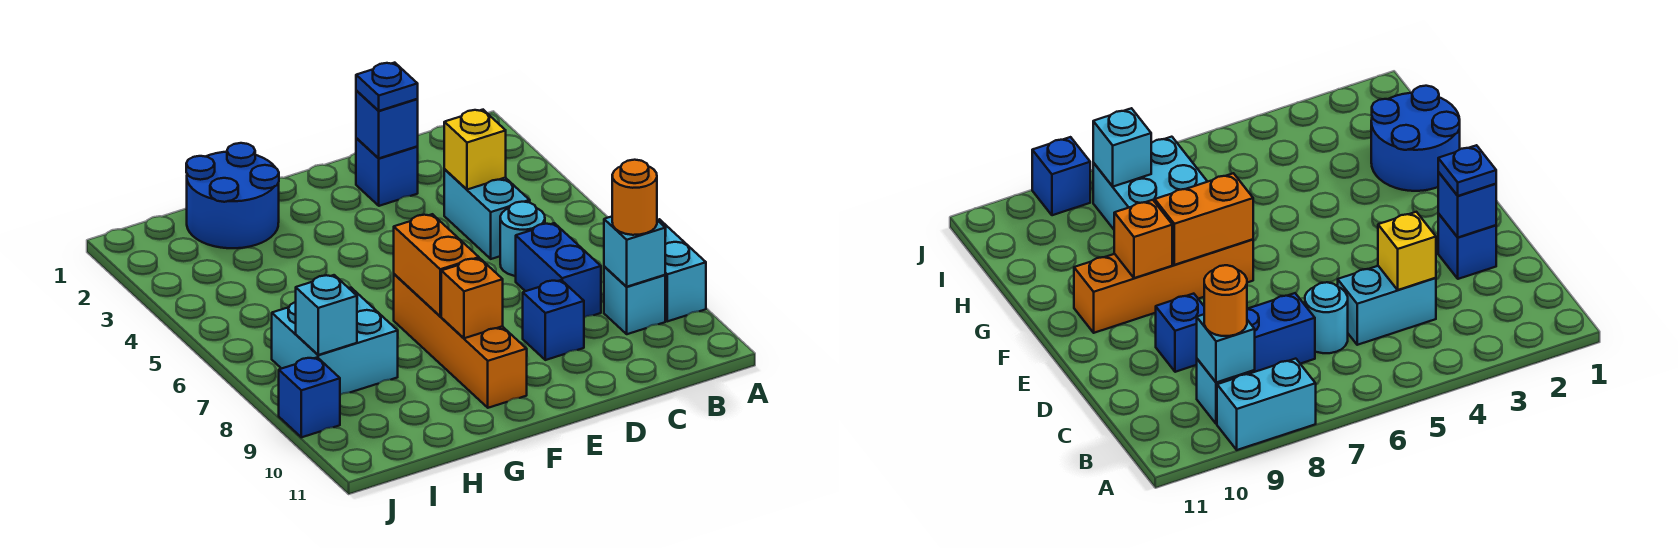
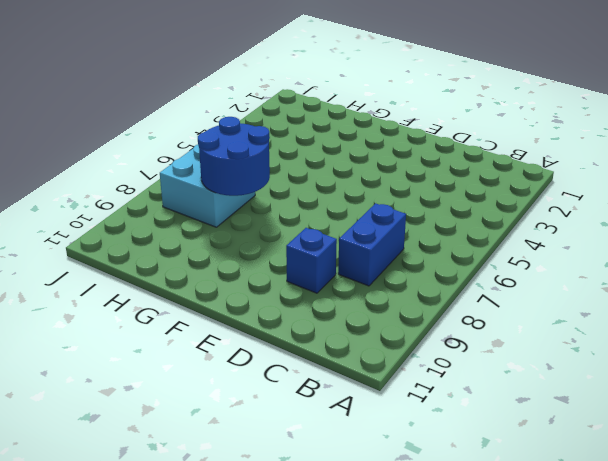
blue 2x2 round brick [198,117,270,196] -> blue 2x2 round brick moved to [186,143,279,248]
none -> cyan 1x2 brick [658,219,706,321]
none -> cyan 1x1 brick [604,266,665,334]
none -> cyan 1x2 brick [444,170,530,259]

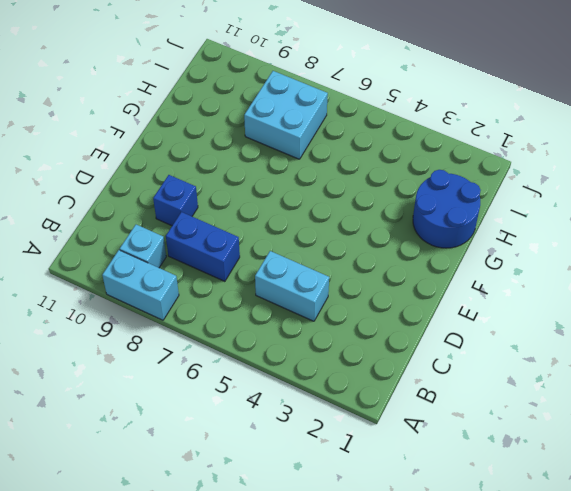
none -> cyan 1x1 round brick [500,202,545,276]
none -> blue 1x1 brick [356,138,418,206]
none -> orange 1x4 brick [394,274,527,408]

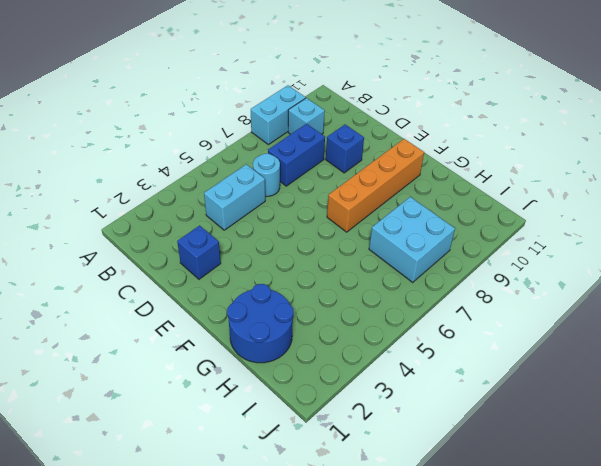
none -> blue 1x1 brick [279,357,340,437]
none -> cyan 1x1 brick [604,217,665,287]
none -> yellow 1x1 brick [444,110,506,190]

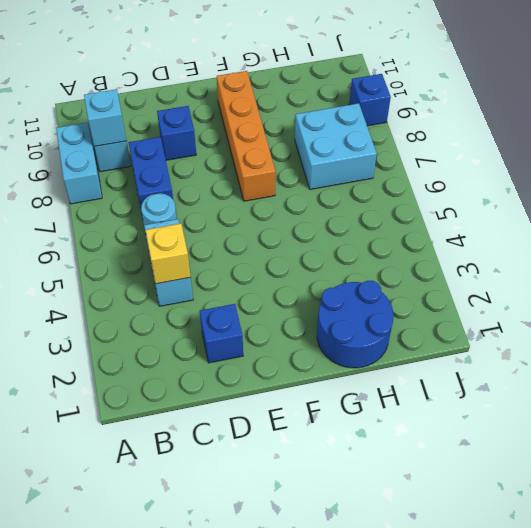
none -> blue 1x1 brick [356,90,418,158]
none -> orange 1x2 brick [394,214,479,316]
none -> orange 1x1 brick [441,258,503,338]

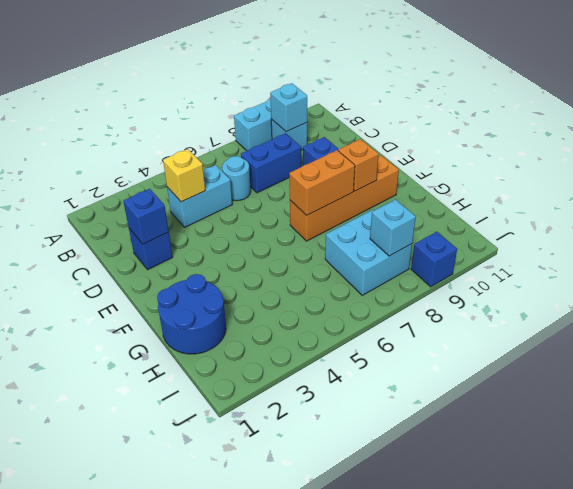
none -> orange 1x1 round brick [612,160,657,235]
none -> blue 1x1 plate [356,63,418,111]

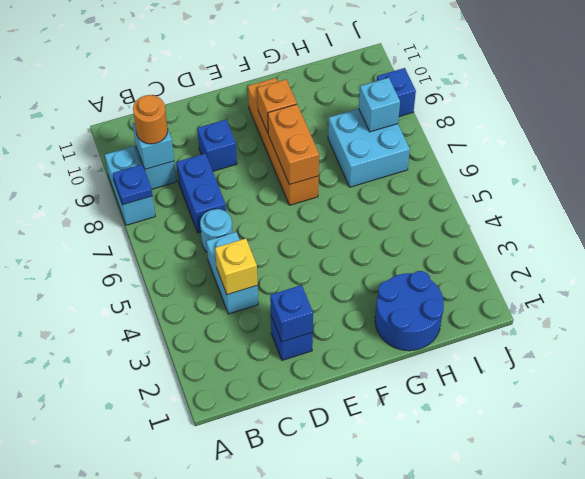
blue 1x1 plate [113,164,153,205] -> blue 1x1 plate moved to [356,63,418,111]

